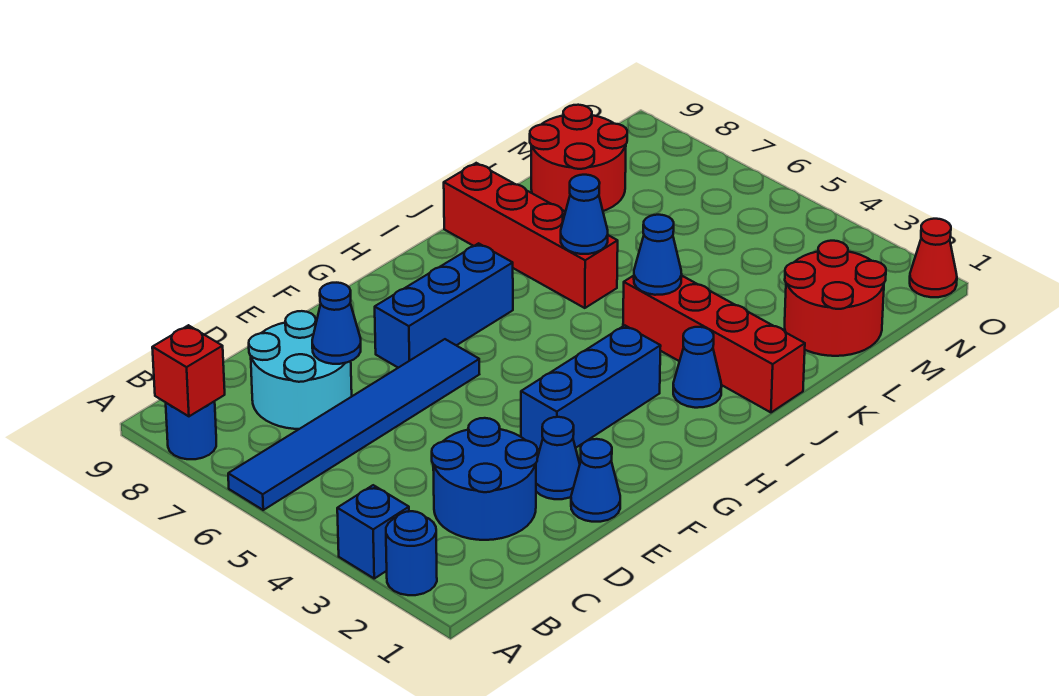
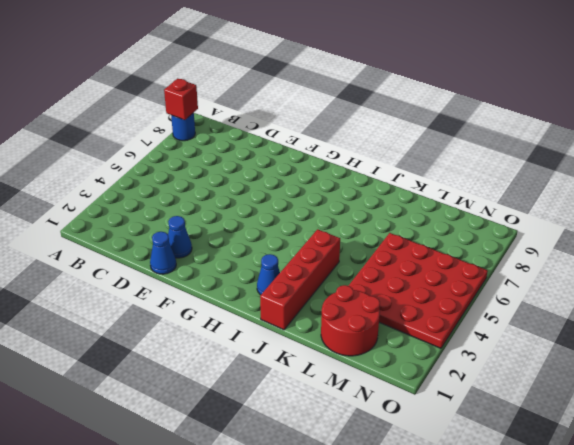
red 4x4 plate [349,233,488,348] -> none
none -> blue 1x1 round brick [386,511,437,595]
none -> blue 1x1 brick [337,485,409,578]
none -> blue 1x6 tile [228,339,479,510]

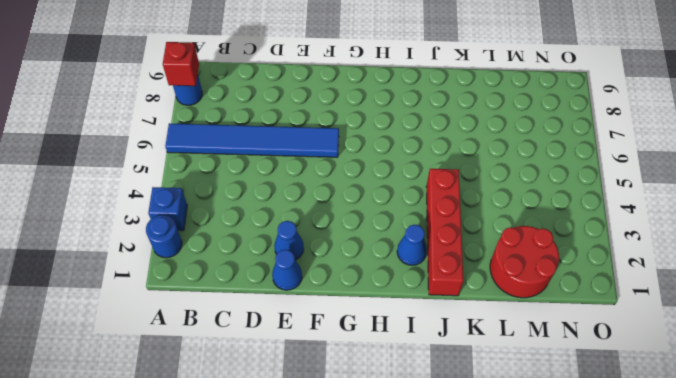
none -> blue 2x2 round brick [432,418,538,540]
none -> cyan 2x2 round brick [249,311,352,429]
none -> blue 1x3 brick [521,325,661,450]

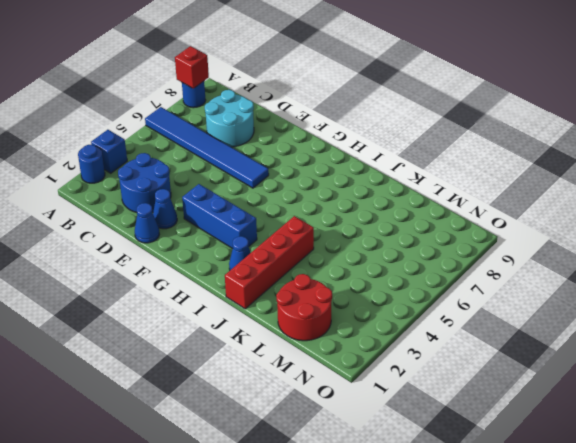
none -> blue 1x3 brick [375,243,513,368]
none -> red 1x4 brick [444,163,618,308]
none -> red 2x2 round brick [530,105,627,212]

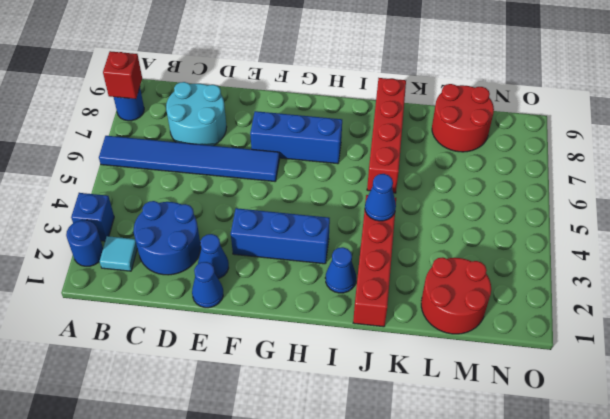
cyan 1x1 tile [100,236,137,271] -> none
none -> red 1x1 cone [910,219,957,297]
none -> blue 1x1 cone [312,283,361,364]
none -> blue 1x1 cone [561,175,608,254]

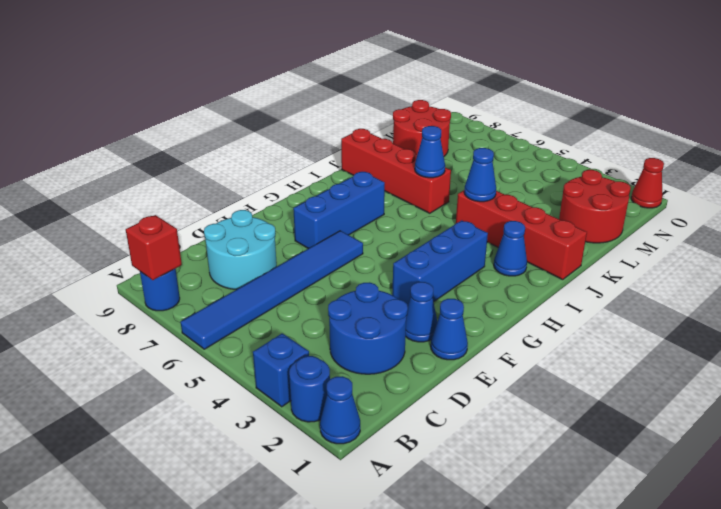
blue 1x1 cone [320,376,360,444] -> blue 1x1 cone moved to [312,283,361,364]

